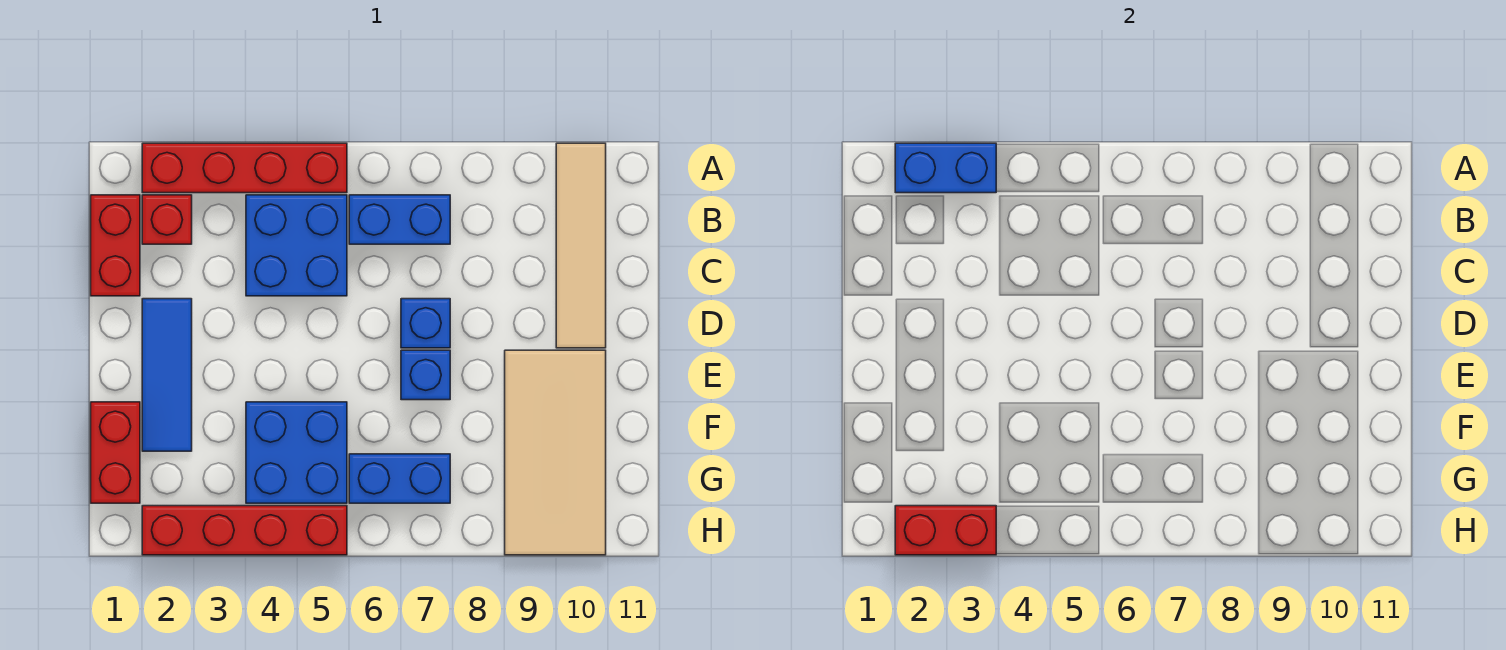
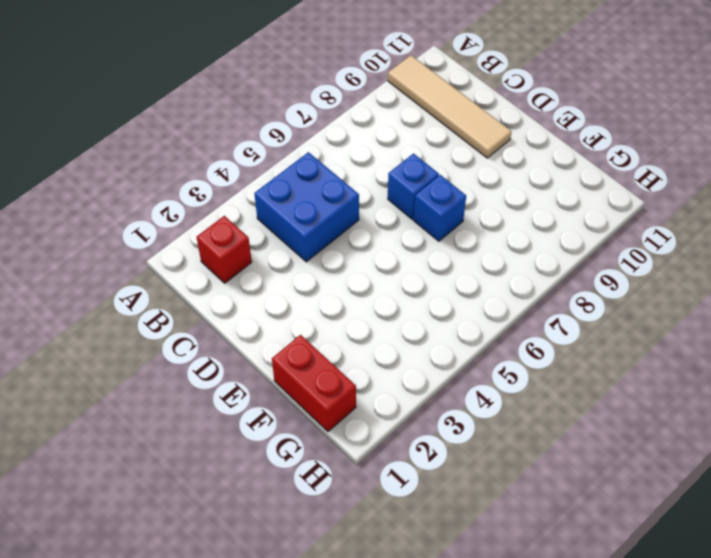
none -> red 1x4 brick [142,143,347,193]
none -> red 1x2 brick [91,195,140,296]
none -> blue 1x2 brick [349,195,450,244]

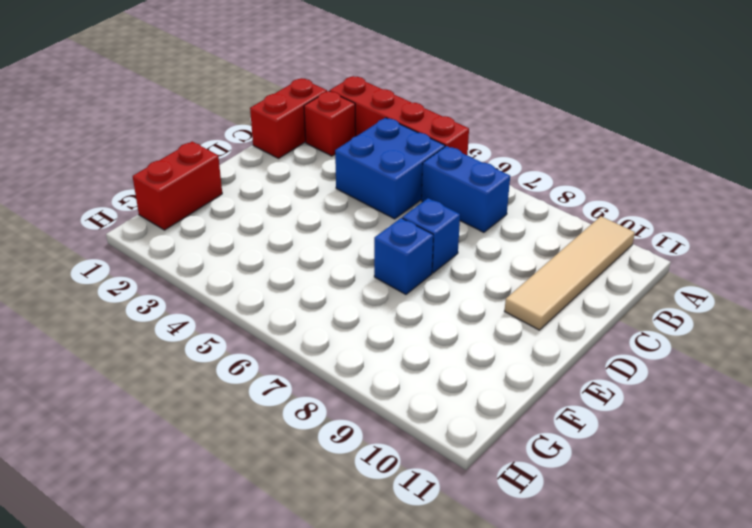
none -> blue 1x3 tile [142,299,192,451]
none -> tan 2x4 tile [505,350,606,555]
none -> blue 2x2 brick [246,402,347,503]

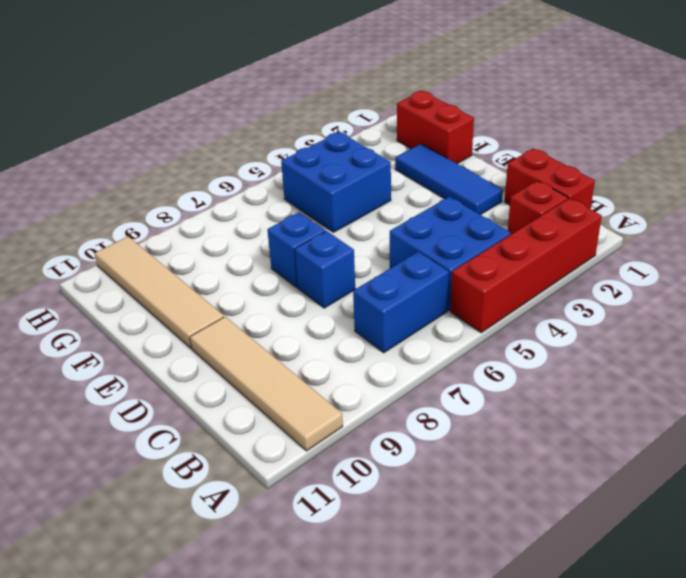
tan 1x4 tile [94,236,224,348] -> tan 2x4 tile [505,350,606,555]
none -> blue 1x2 brick [349,454,450,503]
none -> red 1x4 brick [142,506,347,555]
none -> blue 1x2 brick [895,143,996,193]

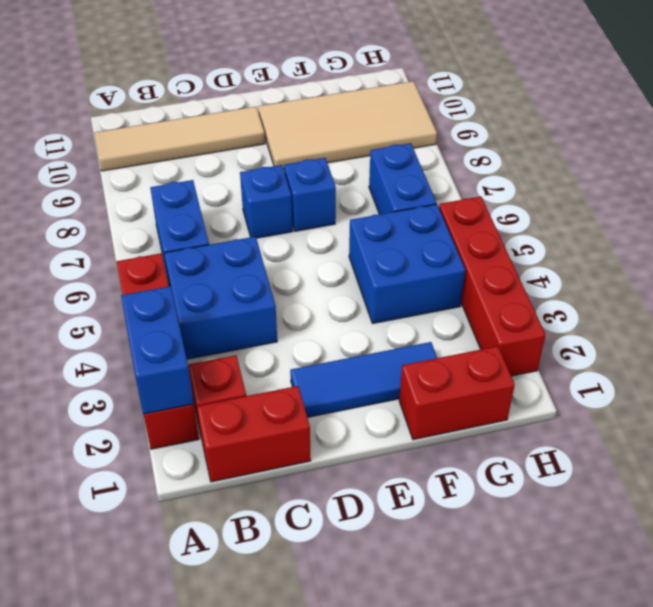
none -> red 1x2 brick [895,506,996,555]

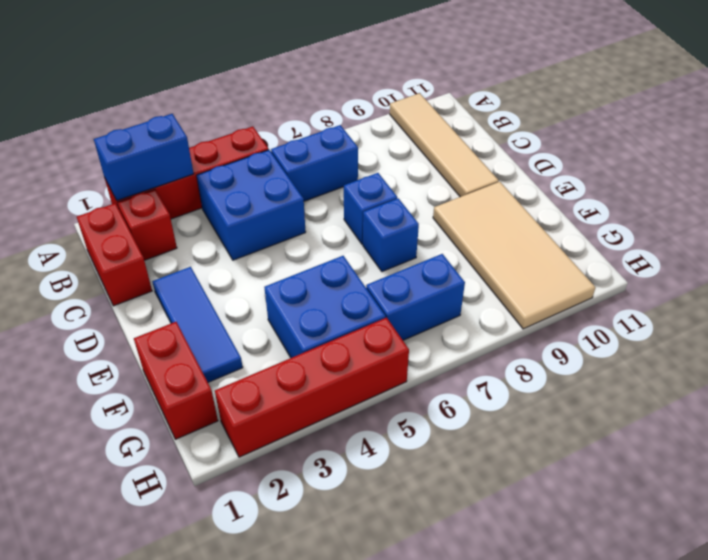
none -> red 1x2 brick [895,506,996,555]

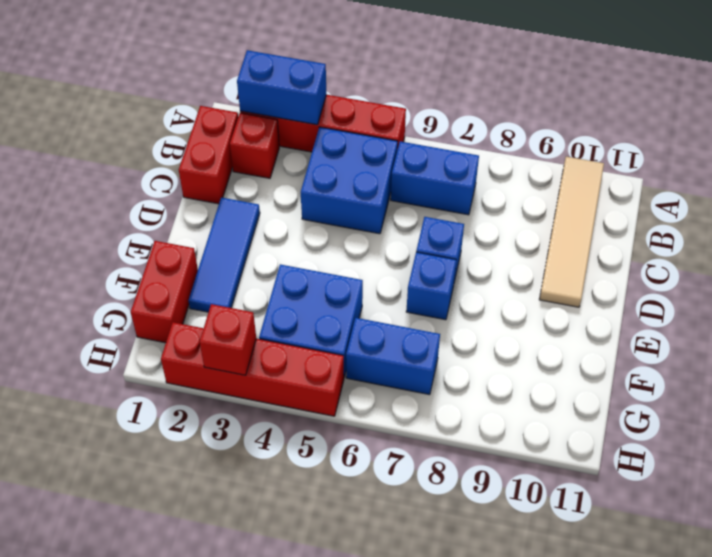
red 1x1 brick [200,304,256,375] -> red 1x2 brick [895,506,996,555]
none -> tan 2x4 tile [505,350,606,555]

